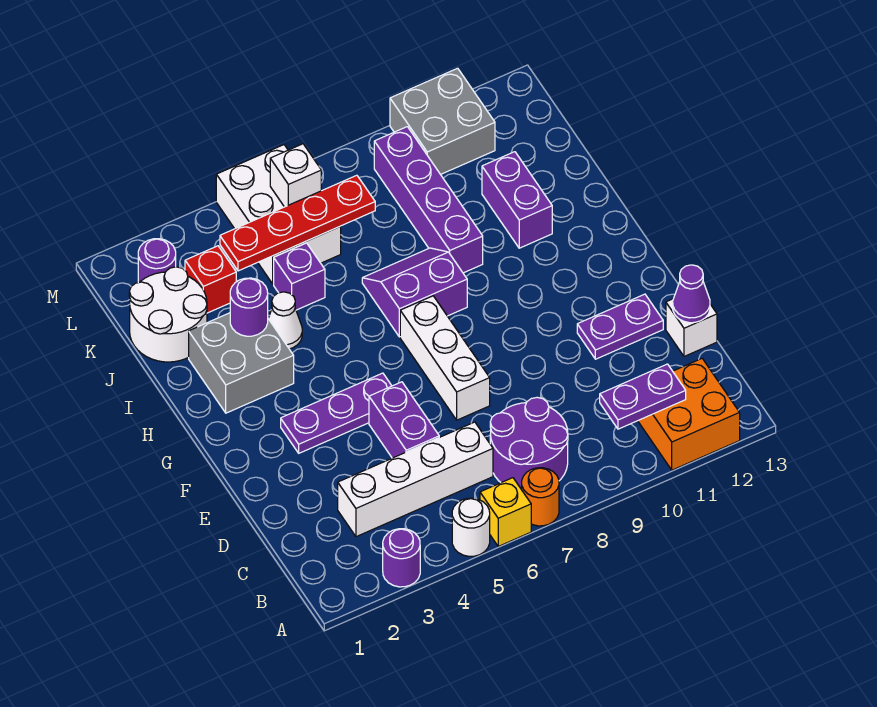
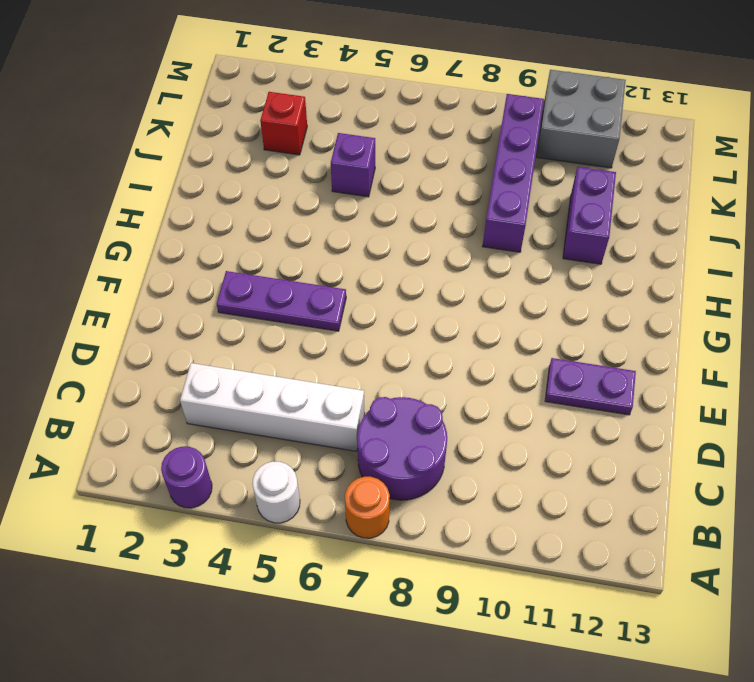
none -> yellow 1x1 brick [480,478,531,546]
none -> orange 2x2 brick [638,359,740,470]
none -> purple 1x2 brick [369,382,439,458]

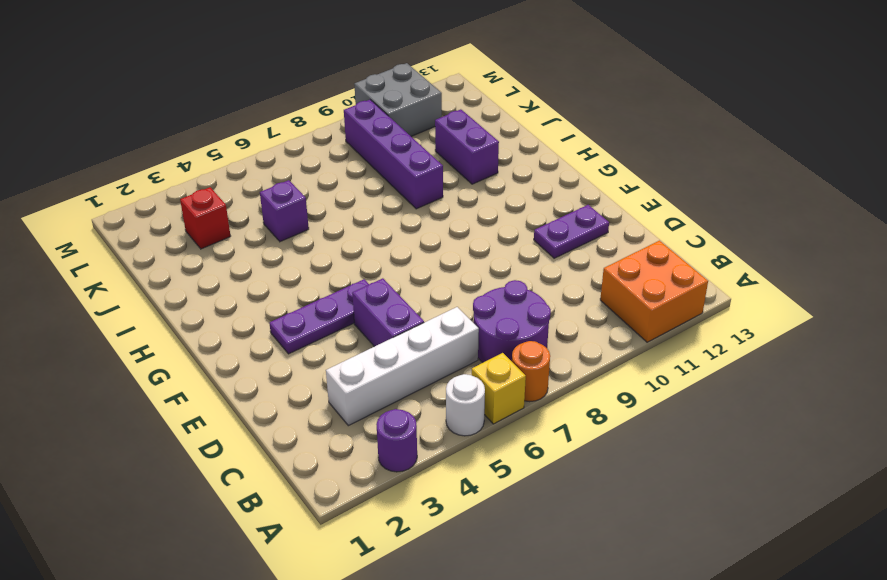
none -> white 1x1 brick [666,299,717,356]
none -> white 1x3 brick [400,296,490,420]
none -> grey 2x2 brick [189,313,294,413]

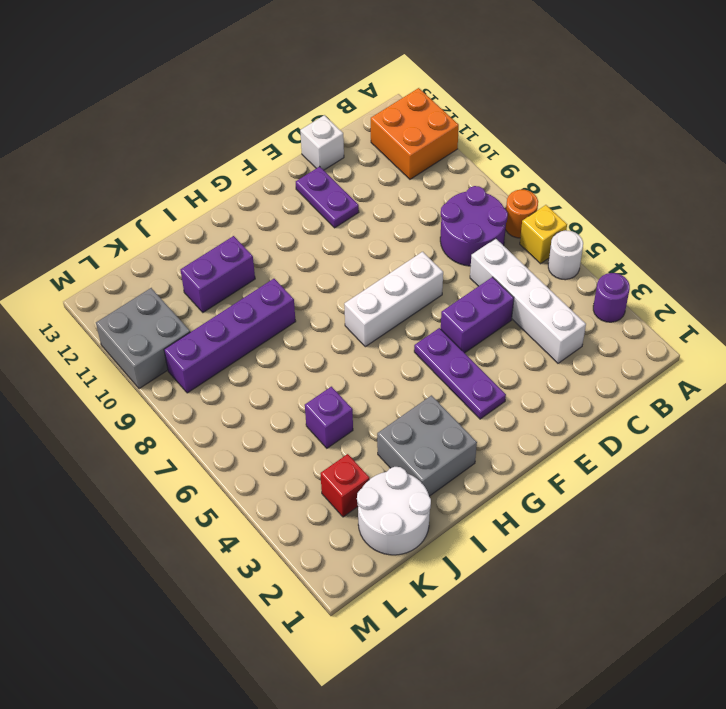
none -> purple 2x2 slope [362,248,467,337]
none -> white 1x1 cone [268,292,302,349]
none -> white 2x3 brick [216,145,341,284]

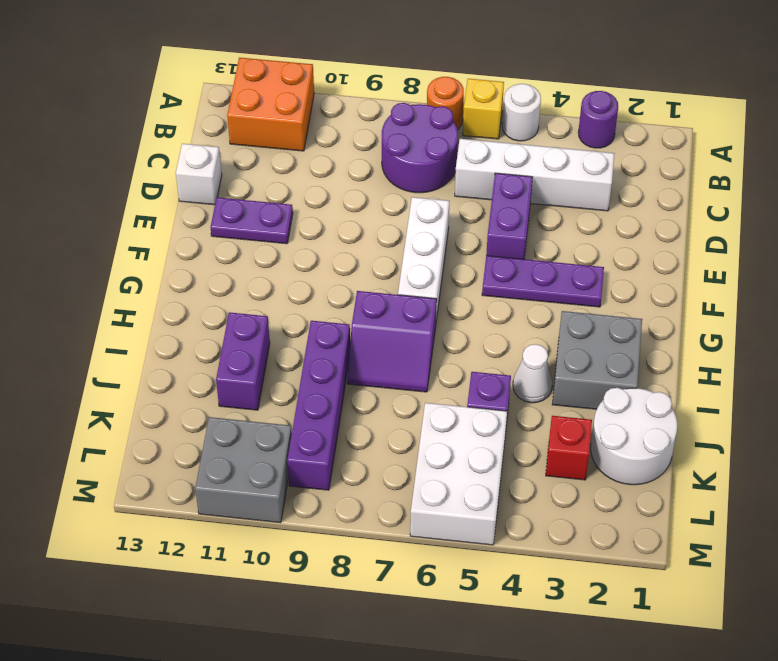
none -> purple 1x1 round brick [138,239,176,283]
none -> purple 1x2 plate [600,364,686,429]
none -> purple 1x1 cone [673,265,710,323]

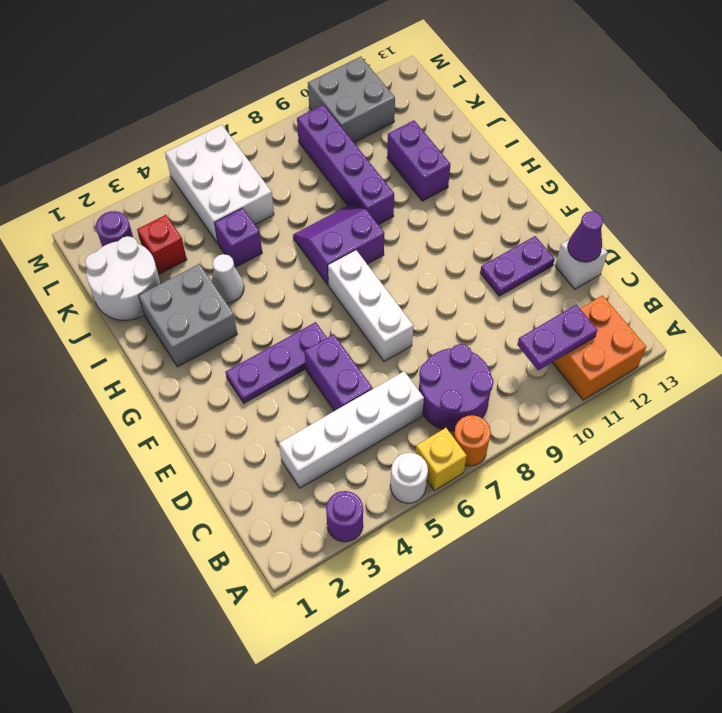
none -> purple 1x1 round brick [230,278,268,336]
none -> red 1x4 plate [220,175,375,271]
none -> white 1x1 brick [270,144,321,207]

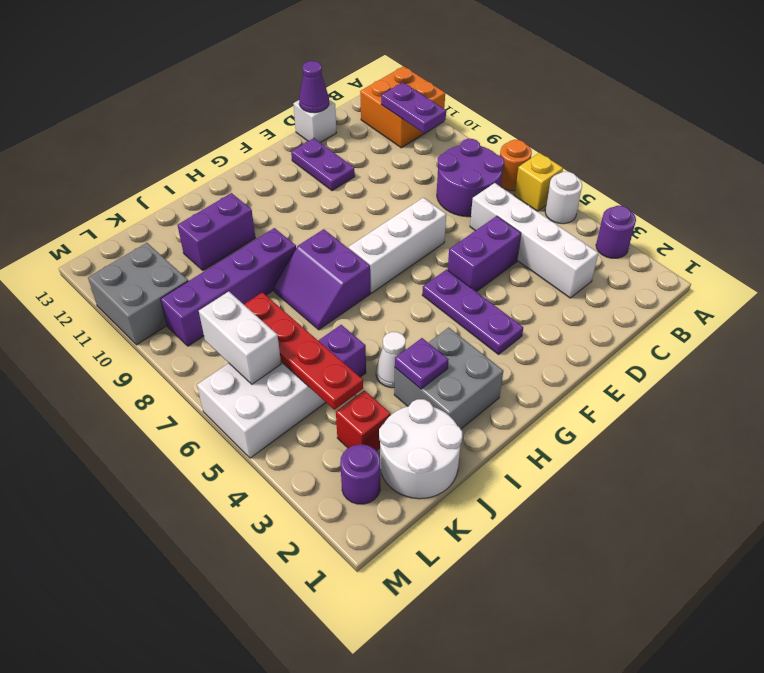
purple 1x1 plate [395,338,448,389] -> purple 1x1 round brick [230,278,268,336]
white 1x2 brick [199,292,281,384] -> white 1x1 brick [270,144,321,207]

